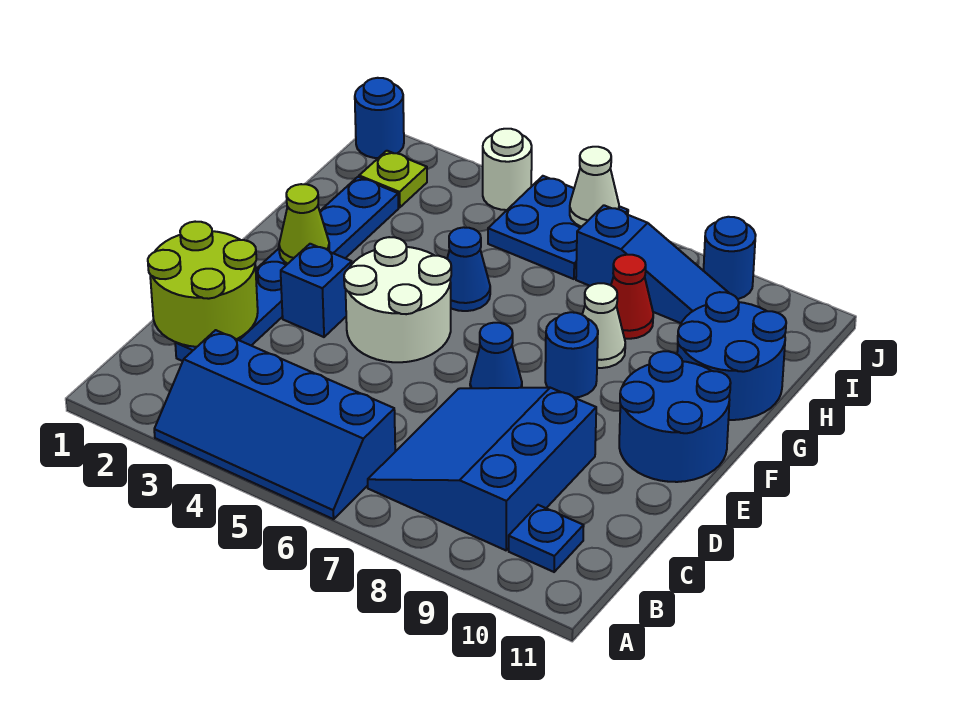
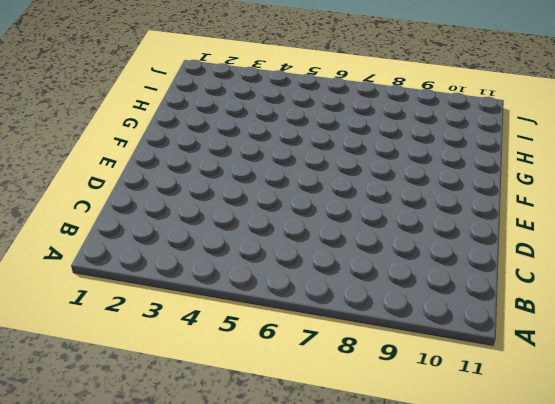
none -> blue 2x4 slope [154,330,395,519]
none -> blue 3x3 slope [368,387,596,550]
none -> blue 1x1 plate [509,505,584,572]

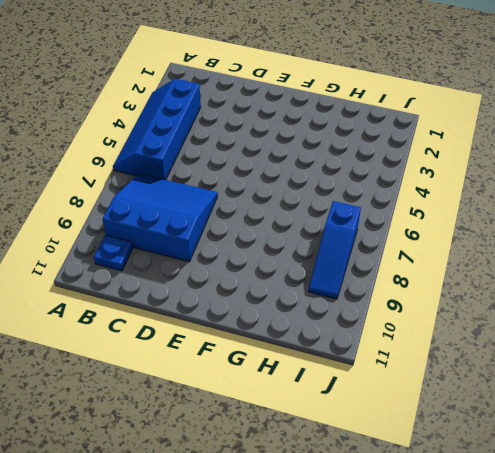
none -> blue 1x6 plate [175,177,398,361]
none -> blue 1x1 brick [281,244,352,337]
none -> white 2x2 round brick [344,237,451,362]

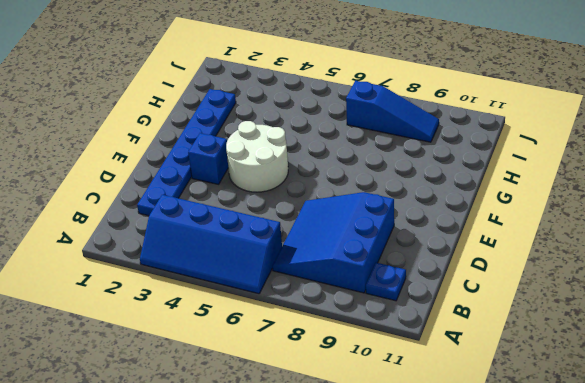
none -> blue 1x1 cone [470,323,522,388]
none -> blue 2x2 round brick [619,351,731,482]
none -> blue 1x1 round brick [545,312,598,398]

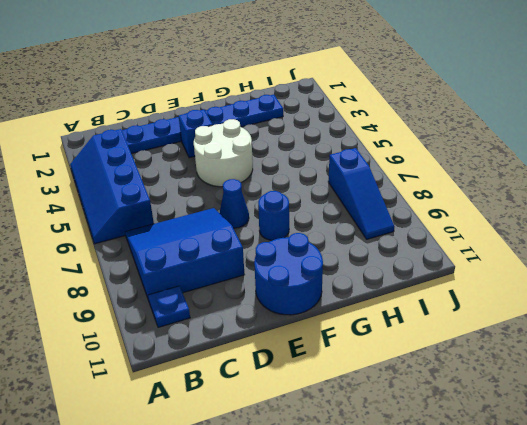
none -> blue 1x1 cone [447,227,490,311]
none -> white 1x1 cone [582,283,625,368]
none -> blue 2x2 round brick [677,292,786,420]

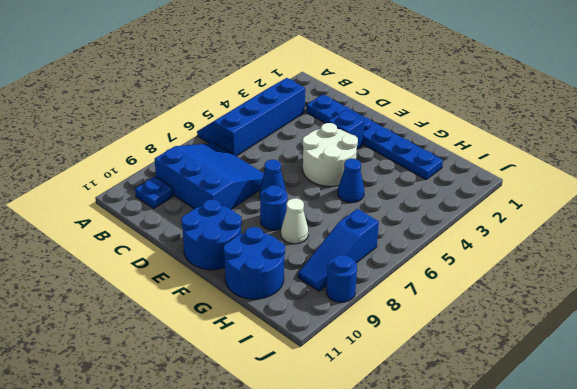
none -> red 1x1 cone [611,255,653,339]
none -> lime 1x1 plate [359,151,427,208]
none -> blue 2x2 plate [488,176,628,279]

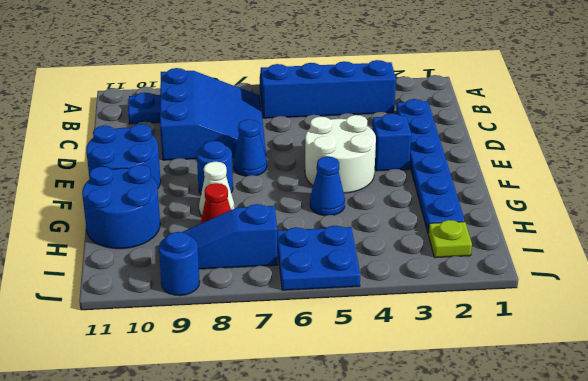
none -> blue 1x1 round brick [355,78,404,158]
none -> white 1x1 round brick [483,129,532,210]
none -> lime 2x2 round brick [148,222,258,347]

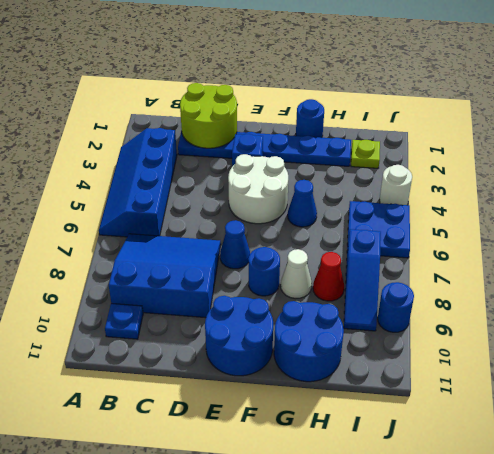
blue 1x1 round brick [296,99,324,138] -> blue 1x1 round brick moved to [355,78,404,158]
none -> lime 1x1 cone [279,184,329,264]
none -> white 1x1 cone [570,147,619,227]

